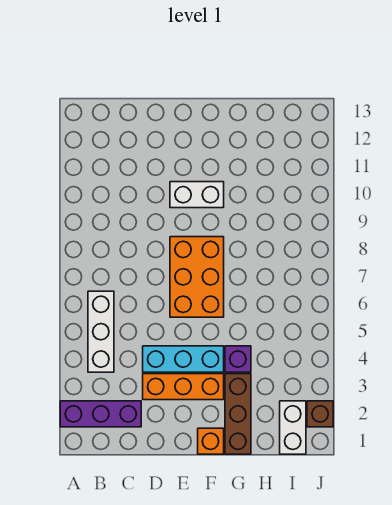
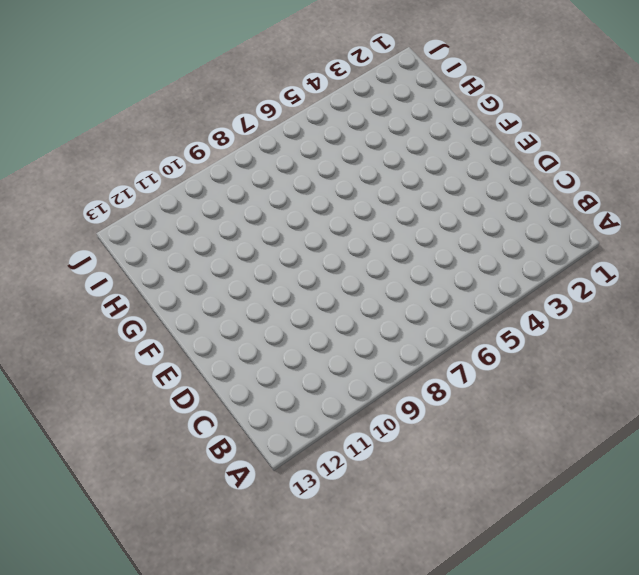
none -> purple 1x3 brick [60,401,141,427]
none -> white 1x3 brick [88,291,114,372]

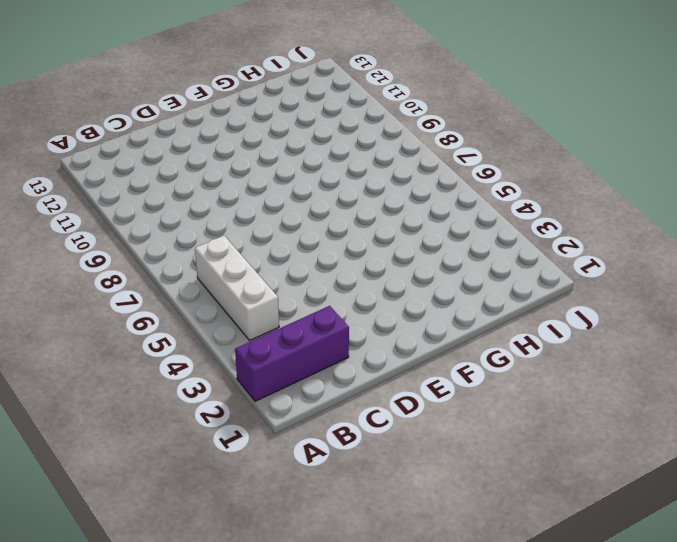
none -> orange 1x3 brick [143,374,224,400]
none -> cyan 1x3 brick [143,346,224,372]

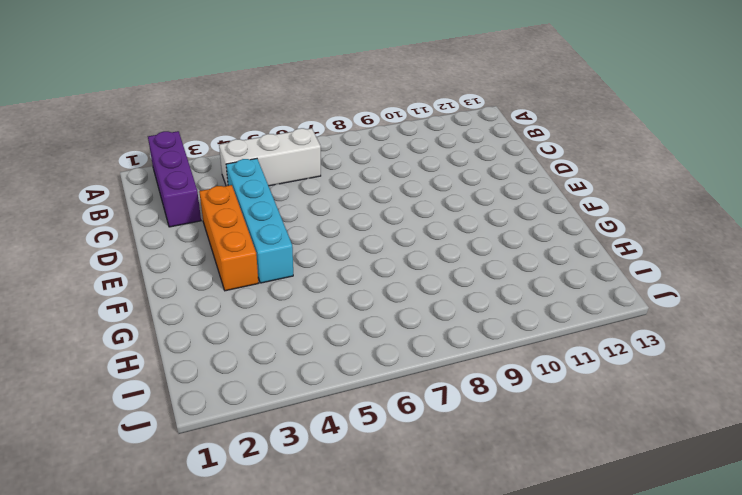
cyan 1x4 brick [226,159,293,283] -> cyan 1x3 brick [143,346,224,372]
none -> orange 2x3 brick [170,237,224,317]
none -> white 1x2 brick [170,182,224,208]

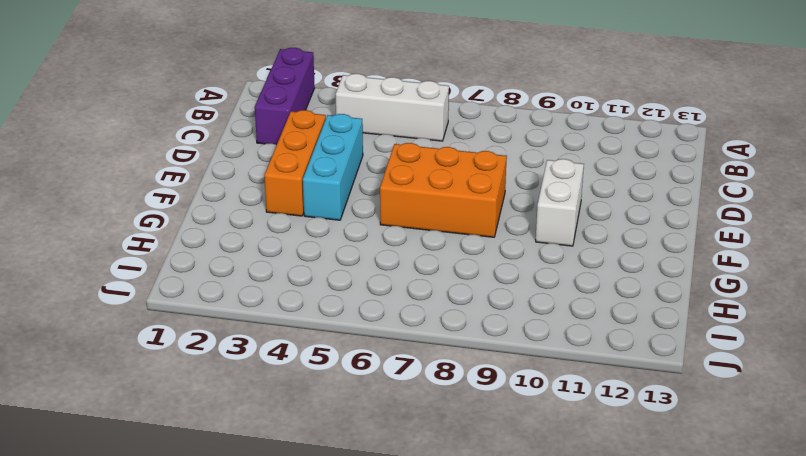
none -> orange 1x1 brick [198,428,224,454]
none -> brown 1x3 brick [225,374,251,454]

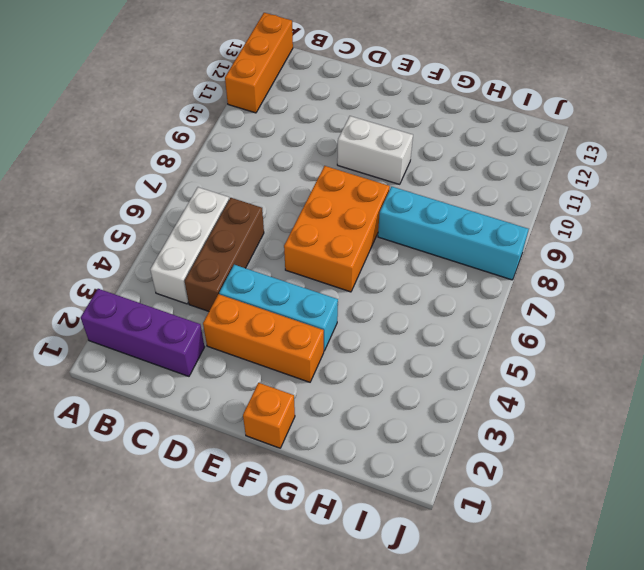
orange 1x3 brick [225,13,293,113] -> none
brown 1x3 brick [185,198,264,311] -> brown 1x3 brick moved to [225,374,251,454]
cyan 1x4 brick [378,187,529,280] -> none
none -> purple 1x1 brick [225,346,251,372]
none -> white 1x2 brick [280,401,306,454]

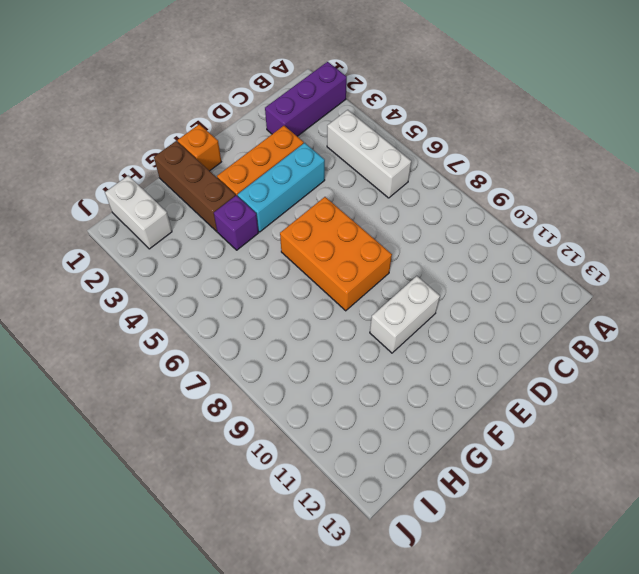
none -> brown 1x1 brick [307,401,333,427]

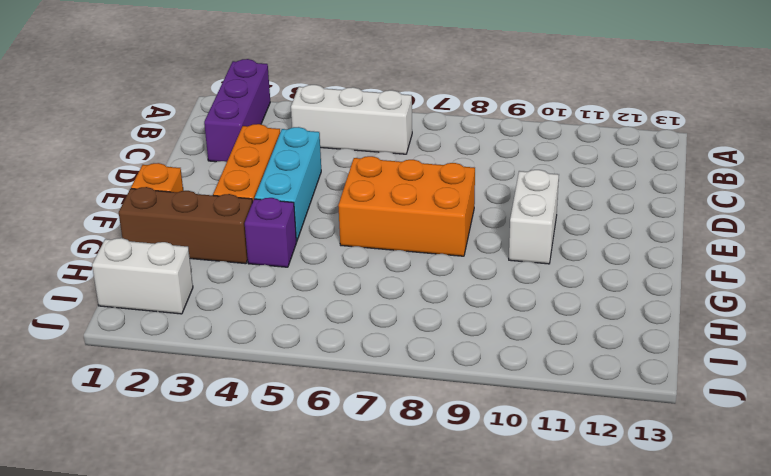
none -> brown 1x1 brick [307,401,333,427]

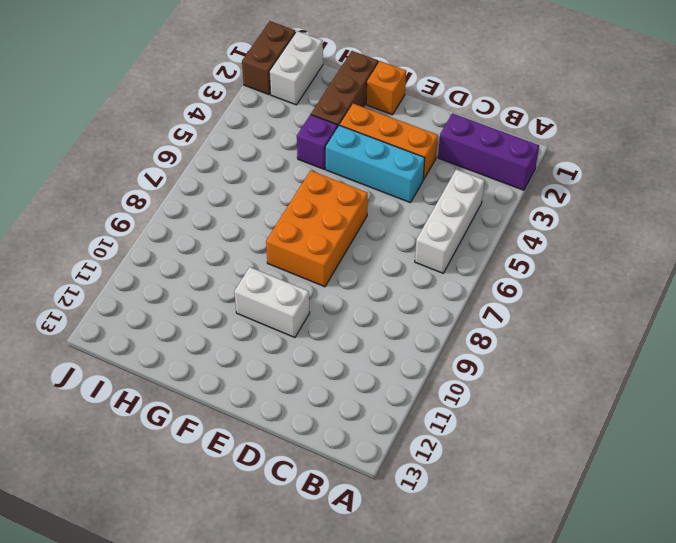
brown 1x2 brick [242,21,296,95] -> brown 1x1 brick [307,401,333,427]

